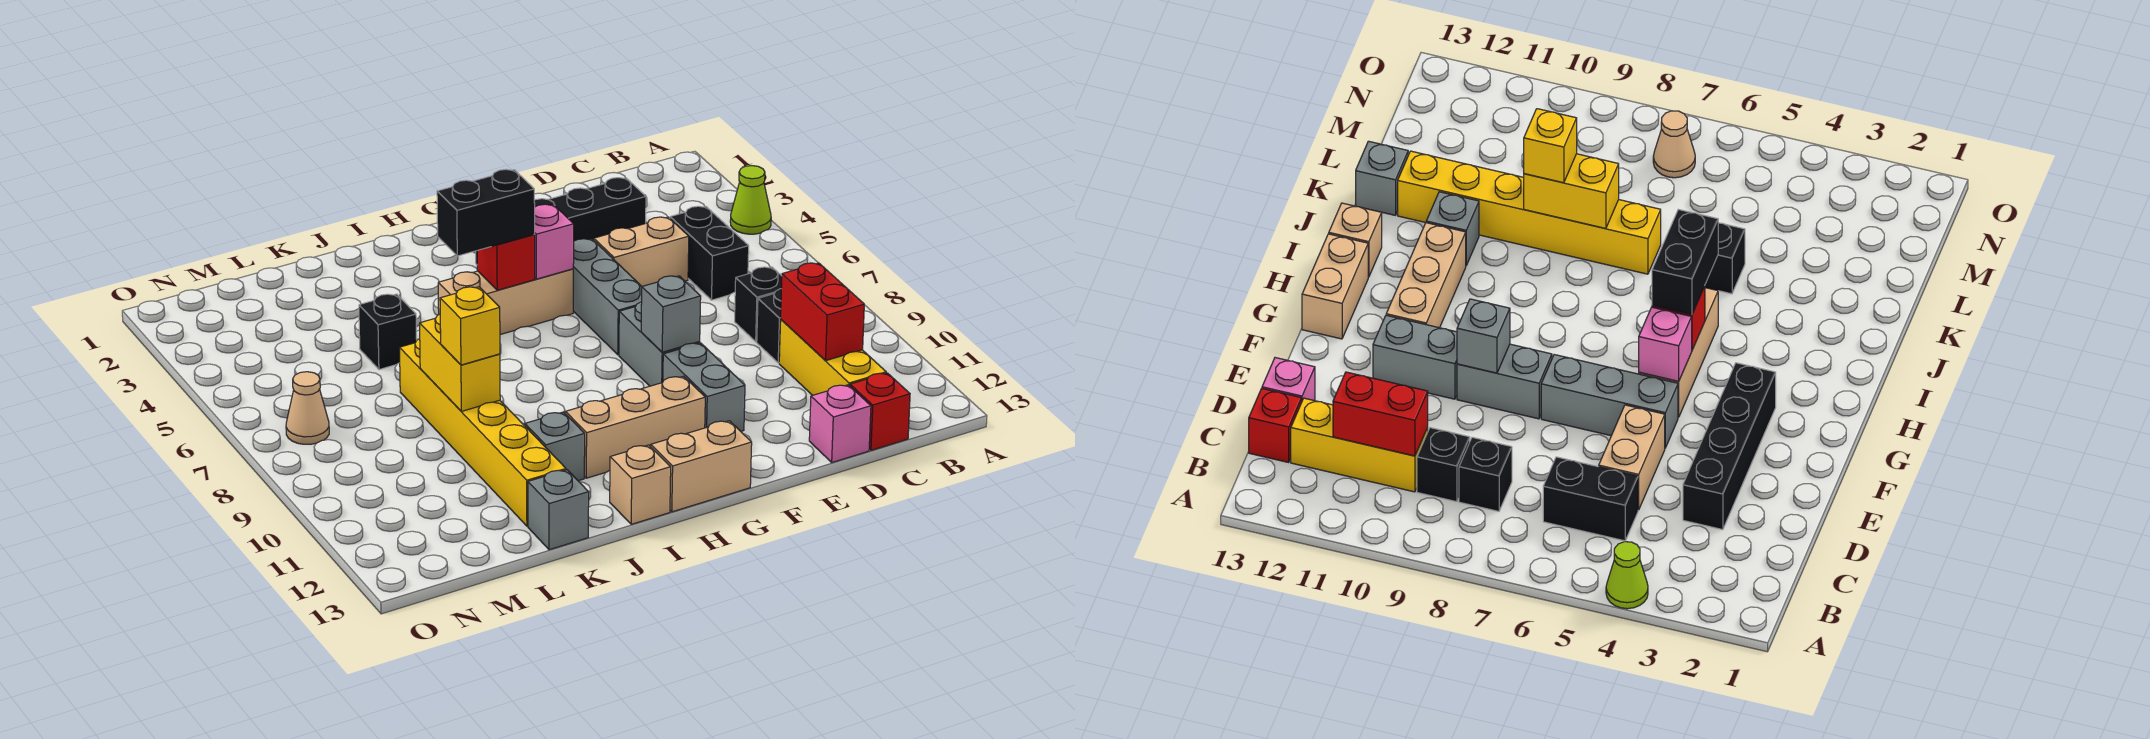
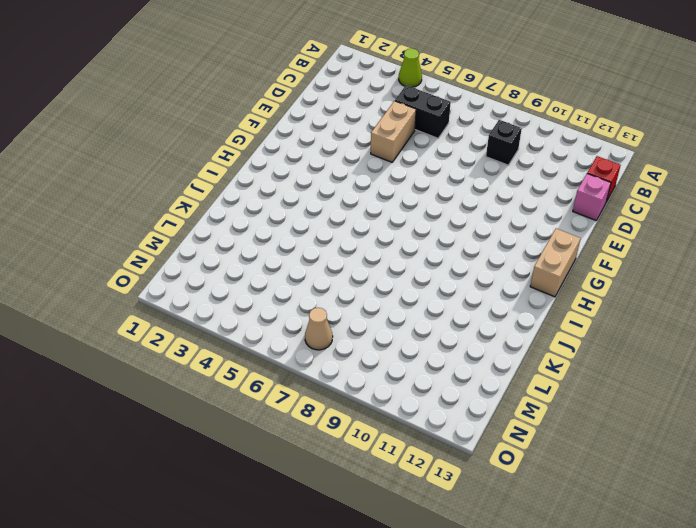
none -> black 1x1 brick [735,267,782,342]
none -> yellow 1x3 brick [779,320,886,395]
none -> black 1x4 brick [476,178,646,264]

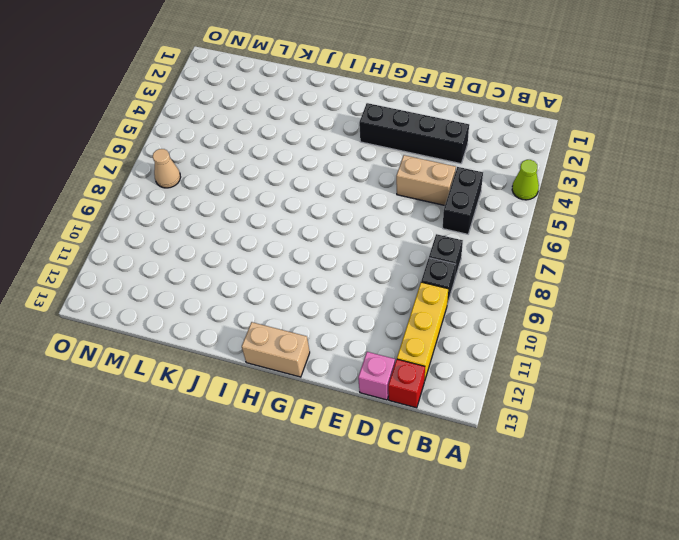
none -> grey 1x3 brick [573,239,642,355]
none -> grey 1x2 brick [619,302,700,386]
none -> grey 1x2 brick [663,343,745,431]

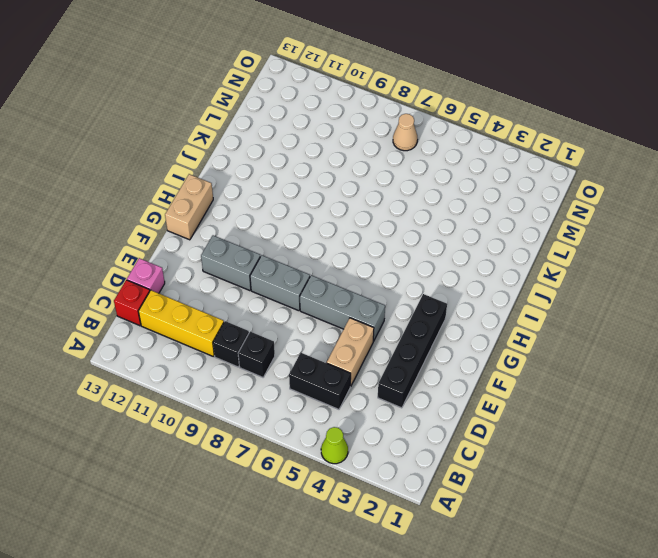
none -> tan 1x3 brick [438,269,573,335]
none -> tan 1x3 brick [565,376,705,478]
none -> tan 1x1 brick [610,445,671,524]

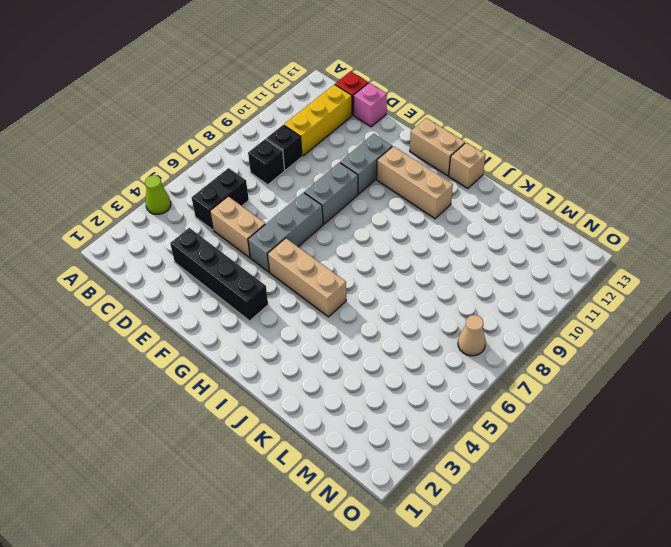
none -> grey 1x1 brick [525,412,585,481]
none -> black 1x1 brick [359,294,417,370]
none -> yellow 1x6 brick [400,339,566,526]

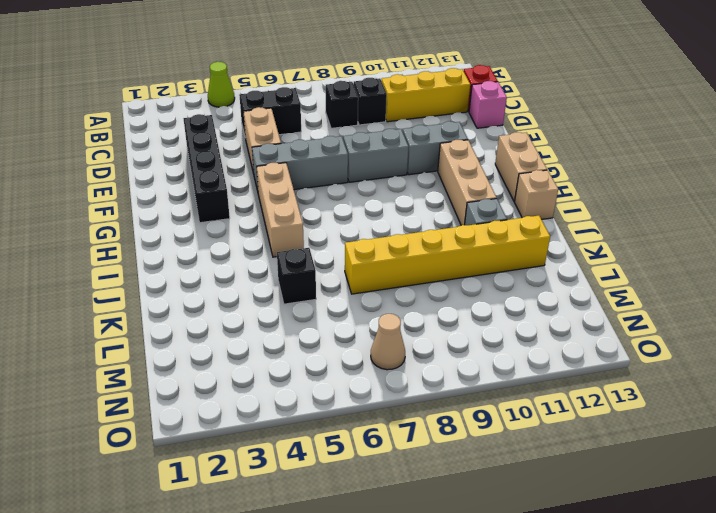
none -> grey 1x1 brick [528,470,589,550]
none -> red 1x2 brick [781,263,864,360]
none -> grey 1x1 brick [641,276,701,352]

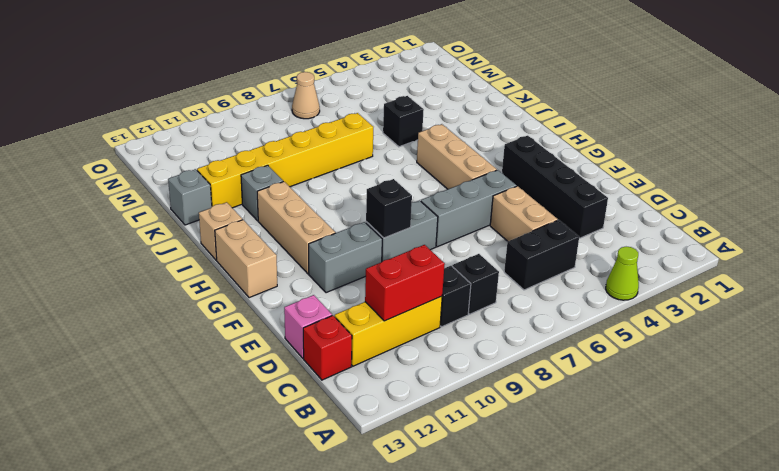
black 1x1 brick [366,179,412,238] -> grey 1x1 brick [641,276,701,352]
none -> pink 1x1 brick [534,204,574,279]
none -> red 1x1 brick [477,235,535,290]
none -> yellow 1x2 brick [420,314,500,411]

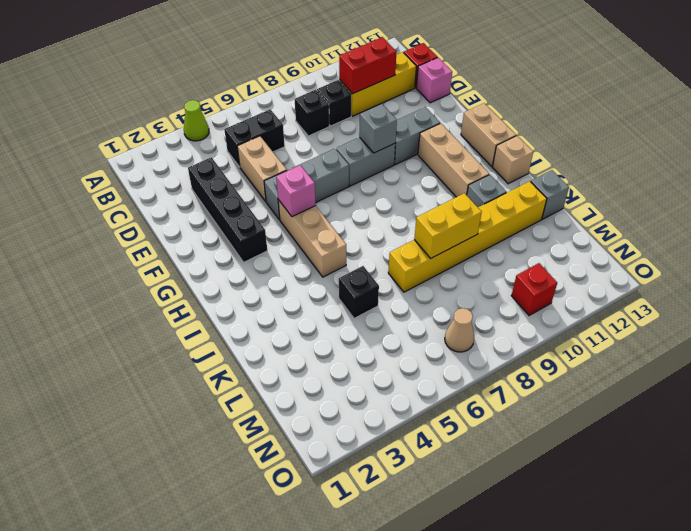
red 1x1 brick [511,263,557,316] -> red 1x1 brick moved to [477,235,535,290]
none -> black 1x2 brick [437,169,535,256]
none -> yellow 1x1 brick [440,287,500,365]

